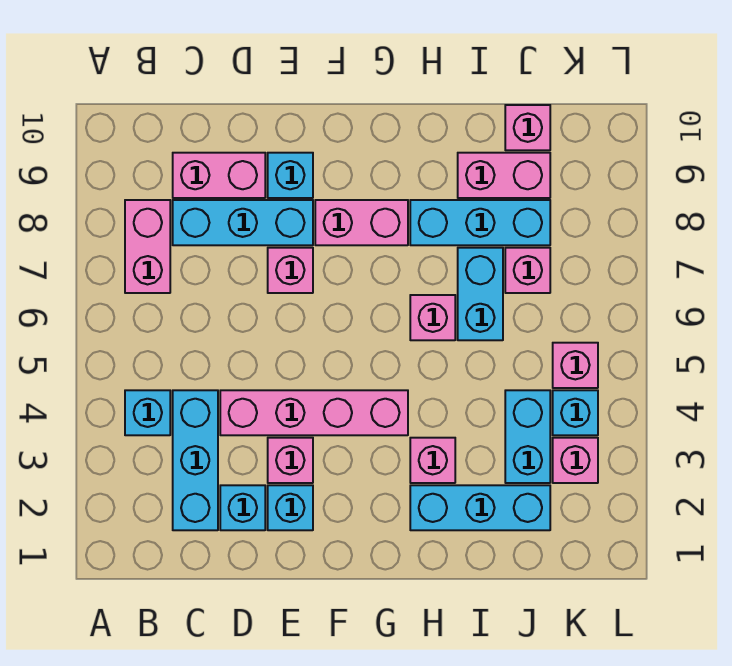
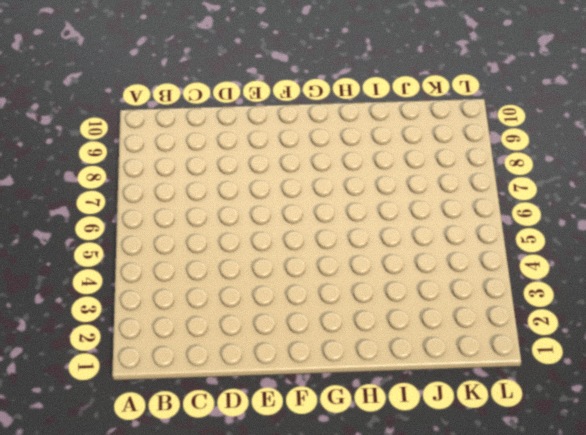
none -> cyan 1x1 brick [125,390,170,435]
none -> pink 1x2 brick [125,200,170,293]
none -> cyan 1x3 brick [173,390,218,530]

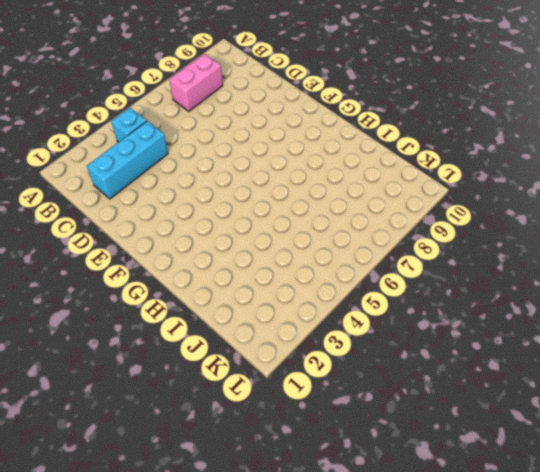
none -> cyan 1x3 brick [173,200,313,245]
none -> pink 1x2 brick [173,153,265,198]
none -> cyan 1x1 brick [220,485,265,530]

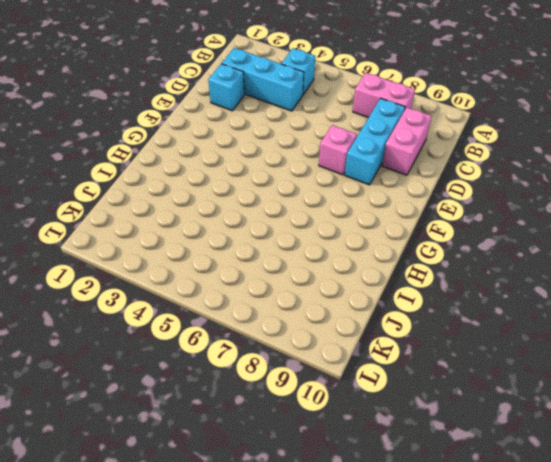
none -> pink 1x4 brick [220,390,408,435]
none -> cyan 1x1 brick [268,485,313,530]
none -> pink 1x1 brick [268,438,313,483]

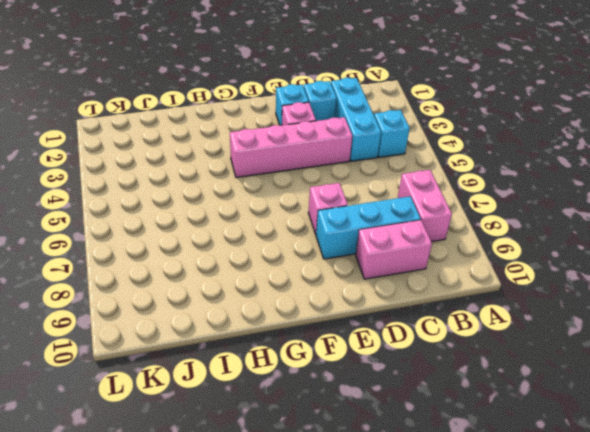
none -> cyan 1x1 brick [268,153,313,198]
none -> pink 1x2 brick [315,200,408,245]
none -> cyan 1x3 brick [410,485,550,530]

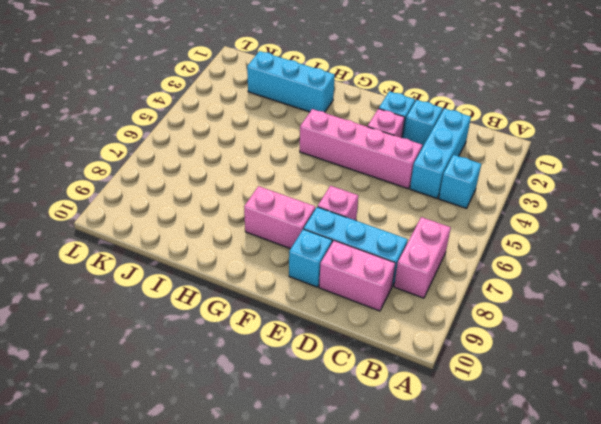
none -> pink 1x1 brick [410,438,455,483]
none -> pink 1x1 brick [410,295,455,340]
none -> cyan 1x3 brick [410,200,550,245]

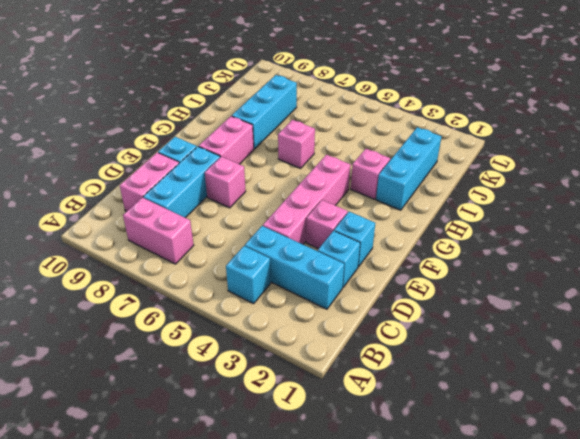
none -> cyan 1x2 brick [458,248,503,340]
none -> pink 1x2 brick [458,153,550,198]
none -> cyan 1x2 brick [505,390,550,483]

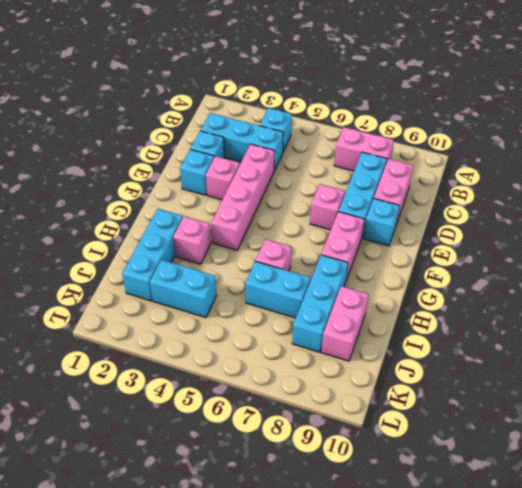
none -> pink 1x1 brick [505,248,550,293]
none -> pink 1x1 brick [505,105,550,150]
none -> pink 1x1 brick [553,438,598,483]

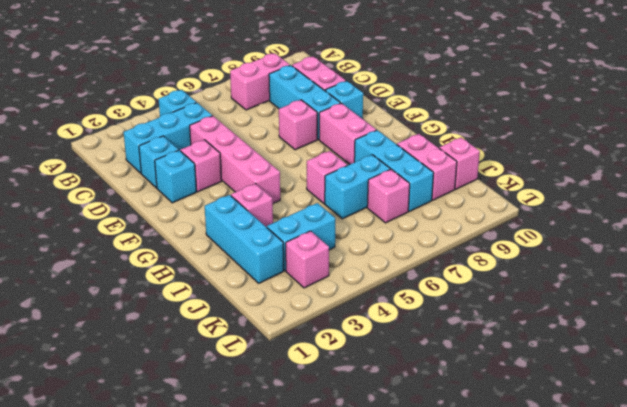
none -> cyan 1x1 brick [553,390,598,435]
none -> pink 1x1 brick [553,343,598,388]

